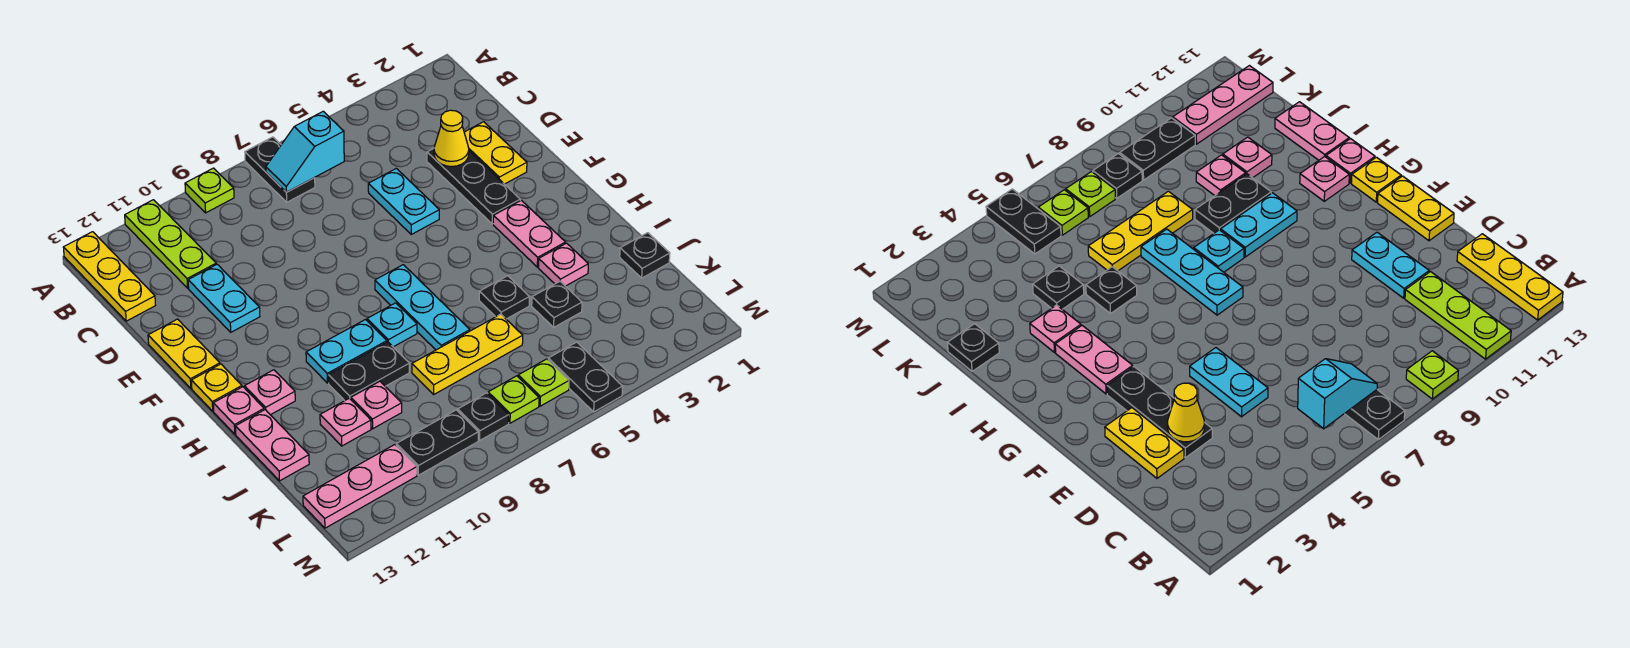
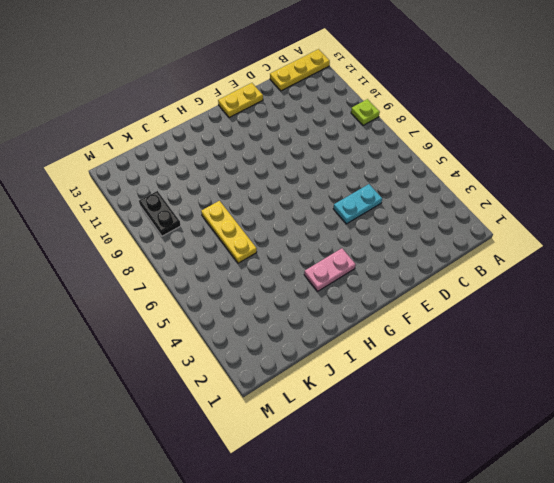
none -> black 1x2 plate [245,137,315,202]
none -> lime 1x3 plate [125,200,216,288]
none -> yellow 1x2 plate [464,122,527,184]
none -> black 1x3 plate [427,148,520,224]

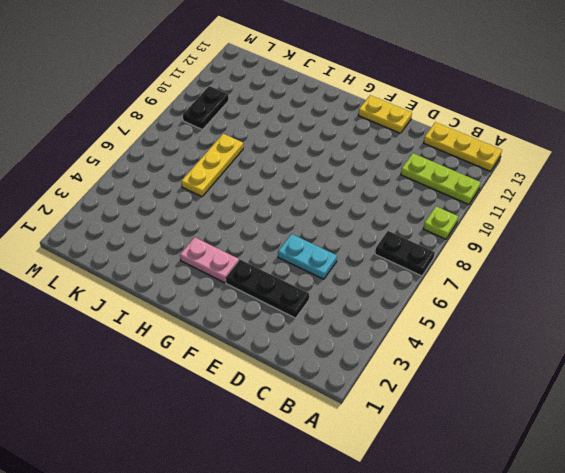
none -> yellow 1x2 plate [464,122,527,184]
none -> cyan 1x2 plate [188,264,260,332]
none -> cyan 1x3 plate [375,265,470,350]
none -> yellow 1x1 plate [191,364,242,411]

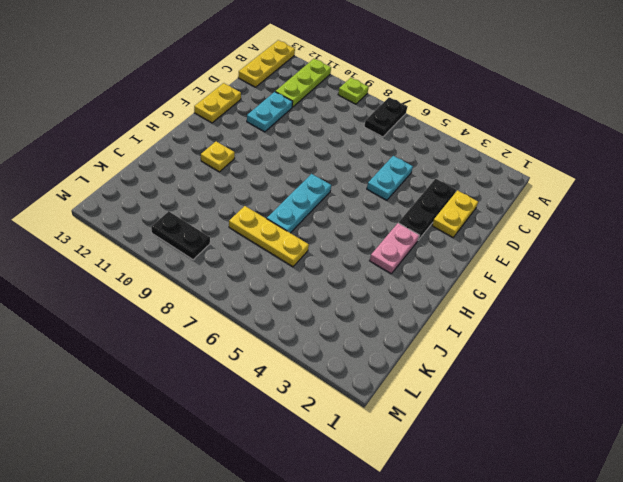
yellow 1x1 plate [201,141,235,172] -> yellow 1x1 plate moved to [191,364,242,411]
none -> cyan 1x1 plate [367,303,417,347]
none -> cyan 1x2 plate [306,320,387,383]
none -> pink 1x1 plate [244,370,295,415]
none -> pink 1x1 plate [213,387,264,434]

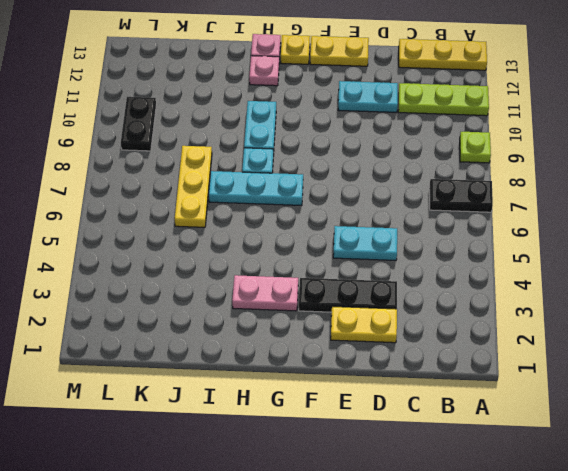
none -> pink 1x1 plate [538,243,588,286]
none -> black 1x1 plate [479,276,529,319]
none -> black 1x2 plate [328,342,409,401]
none -> pink 1x2 plate [236,410,309,481]

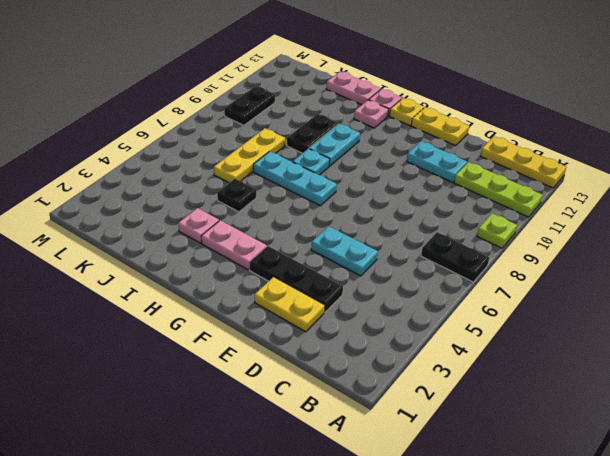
none -> black 1x1 plate [620,233,670,278]
none -> black 1x1 plate [532,281,582,327]
none -> pink 1x1 plate [351,381,402,429]
none -> pink 1x1 plate [320,398,371,446]

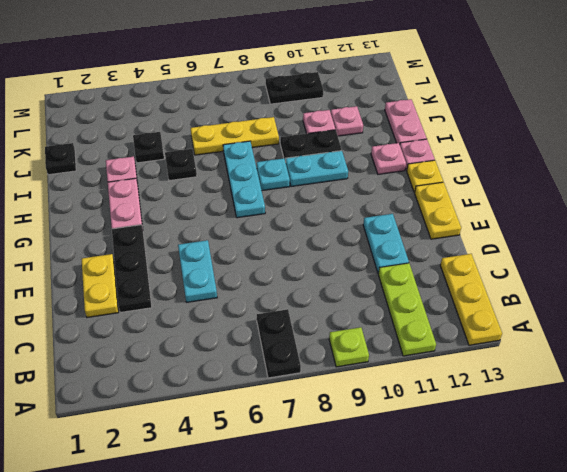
none -> black 1x2 plate [548,342,623,412]
none -> lime 1x1 plate [518,359,569,406]
none -> lime 1x1 plate [488,376,539,423]
none -> black 1x1 plate [458,393,509,440]

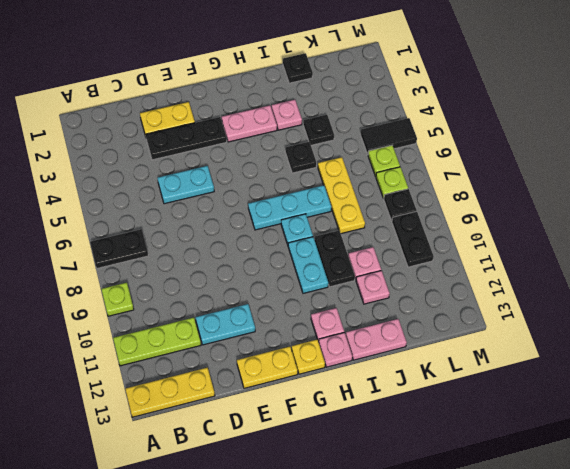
black 1x2 tile [360,118,417,154] -> black 1x2 plate [548,342,623,412]
none -> pink 1x3 plate [303,445,417,528]
none -> cyan 1x2 slope [266,111,344,192]
none -> yellow 1x1 cone [434,110,469,167]

